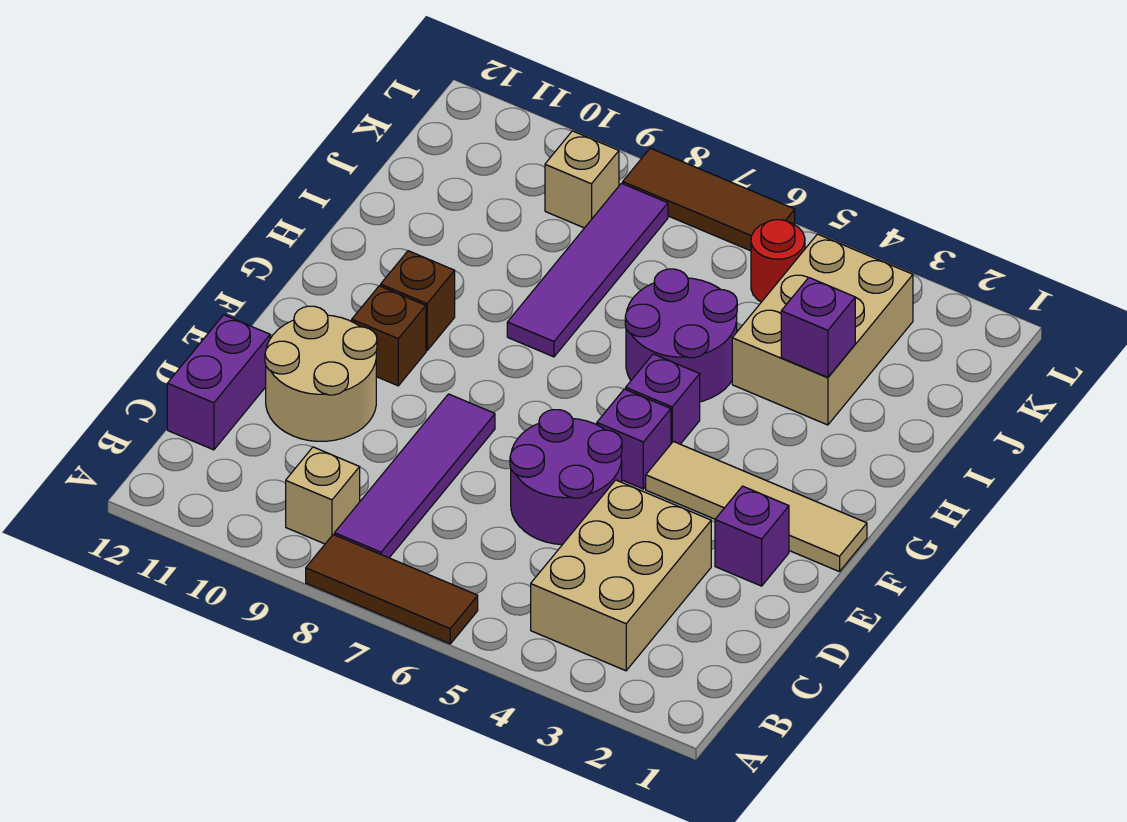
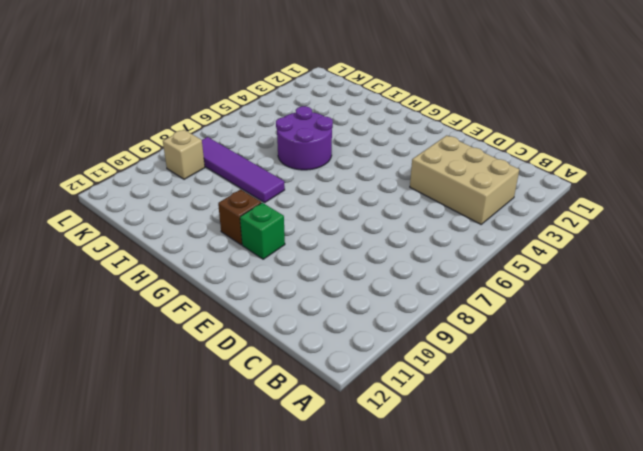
green 1x1 brick [240,203,285,259] -> brown 1x1 brick [352,286,426,386]
none -> brown 1x3 tile [306,535,478,644]
none -> purple 1x4 tile [335,394,495,558]
none -> tan 1x1 brick [286,447,360,544]

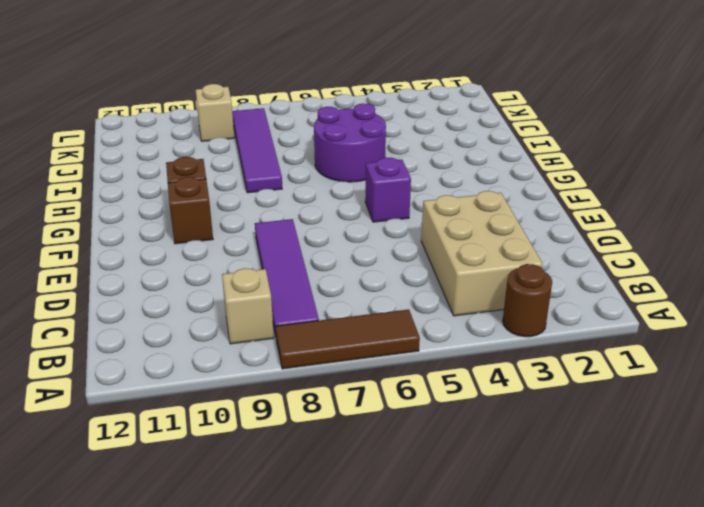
brown 1x1 round brick [503,264,552,337] -> none
none -> purple 1x2 brick [167,315,270,450]
none -> purple 2x2 round brick [510,410,622,545]
none -> tan 2x2 round brick [265,306,377,441]

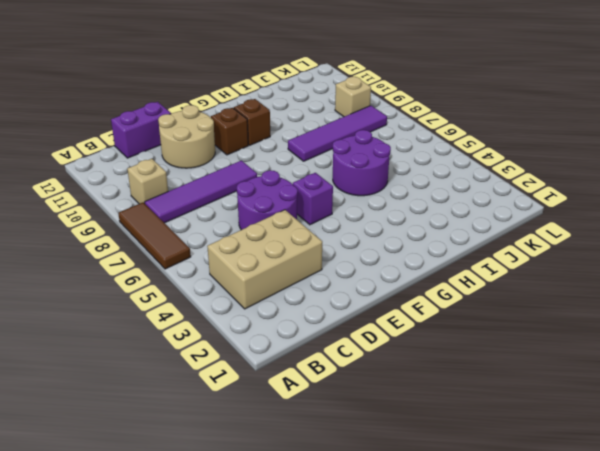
none -> purple 1x1 brick [715,486,789,586]
none -> tan 1x4 tile [646,441,867,572]
none -> purple 1x1 brick [626,354,700,444]

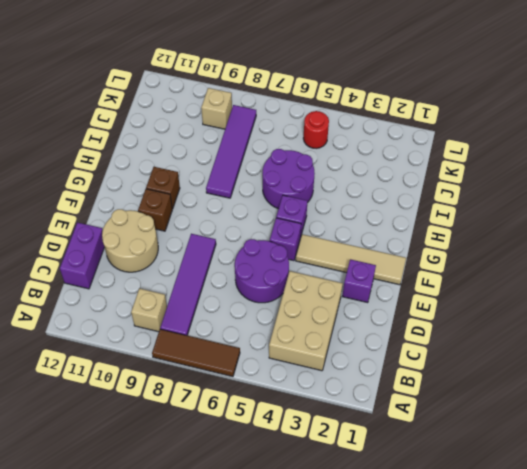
none -> tan 2x3 brick [732,234,913,425]
none -> brown 1x3 tile [623,148,795,251]
none -> purple 1x1 brick [781,278,855,377]

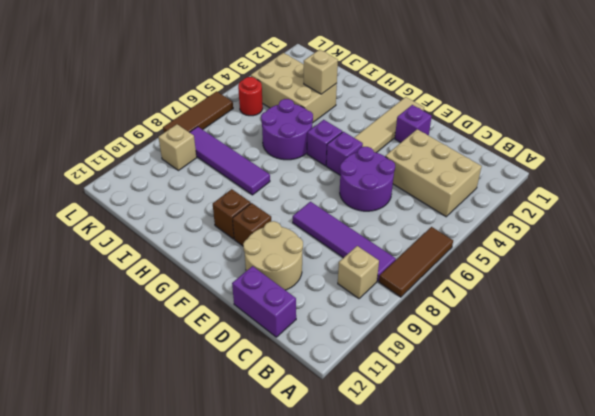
tan 1x1 brick [304,50,338,94] -> purple 1x1 brick [781,278,855,377]

